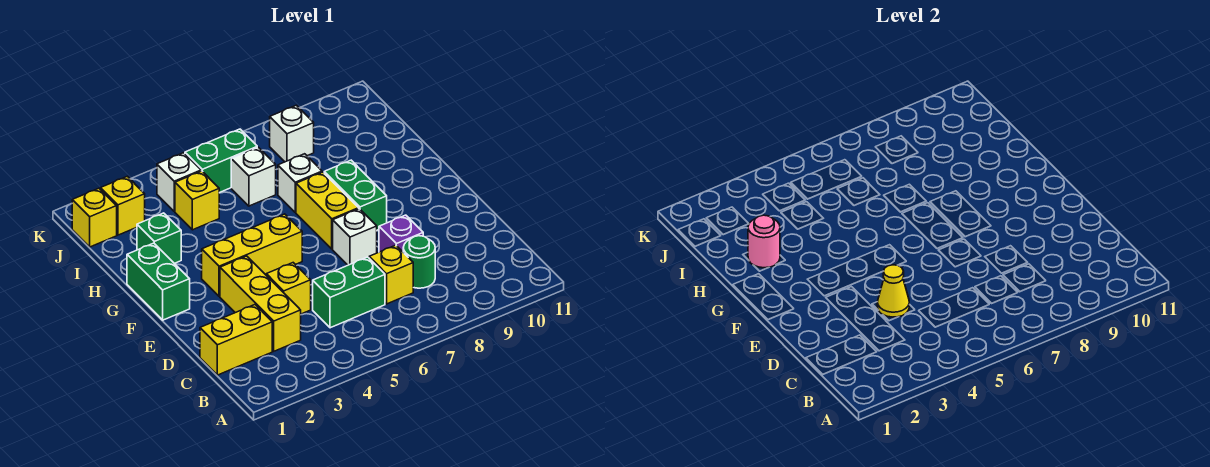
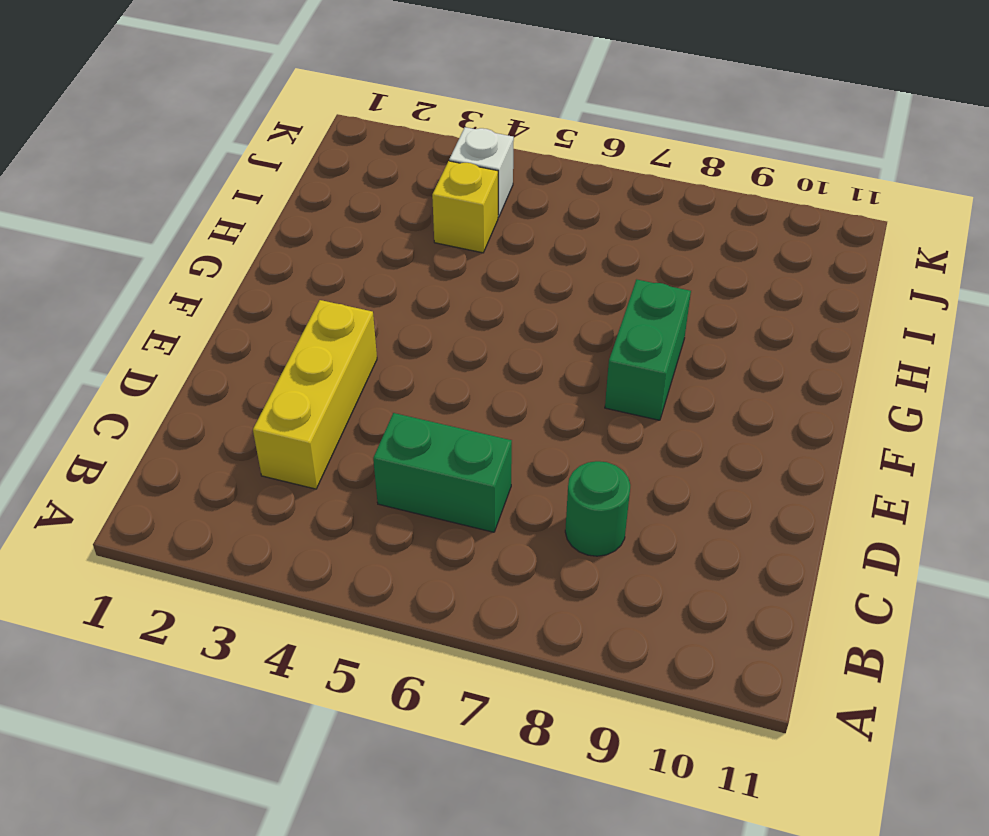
none -> yellow 1x2 brick [200,305,272,375]
none -> yellow 1x1 brick [369,245,413,304]
none -> yellow 1x1 brick [266,263,311,314]

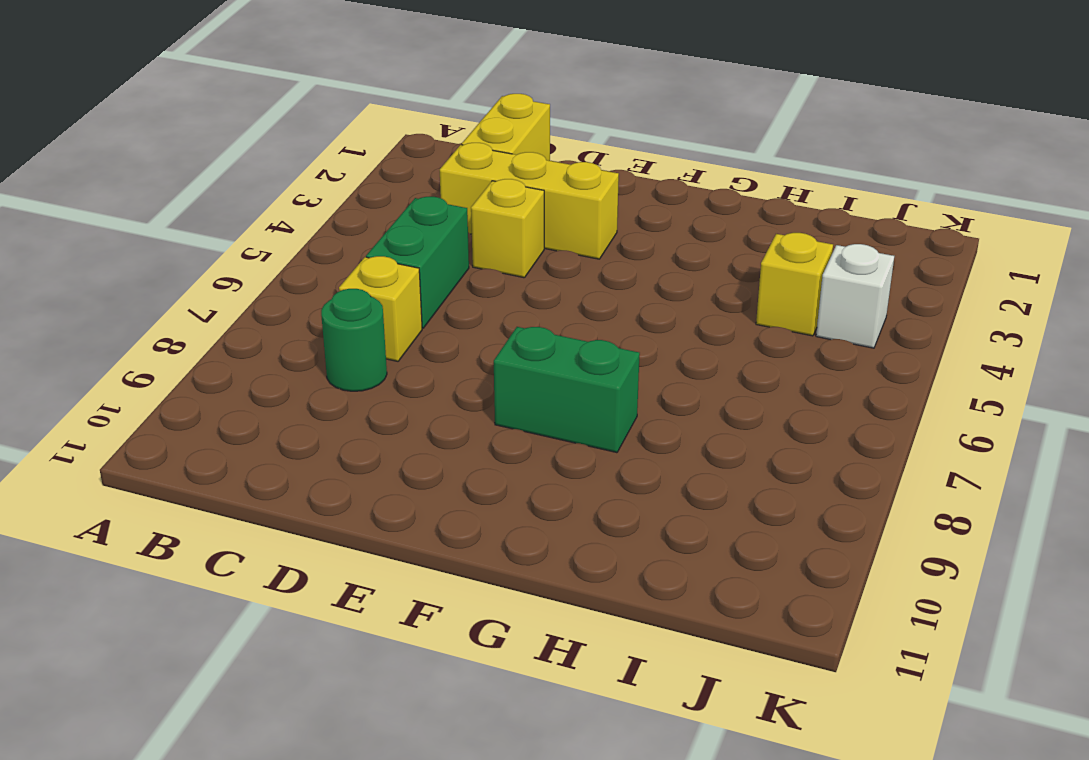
none -> purple 1x1 brick [379,215,423,252]
none -> white 1x1 brick [333,209,377,265]
none -> green 1x2 brick [127,243,190,320]

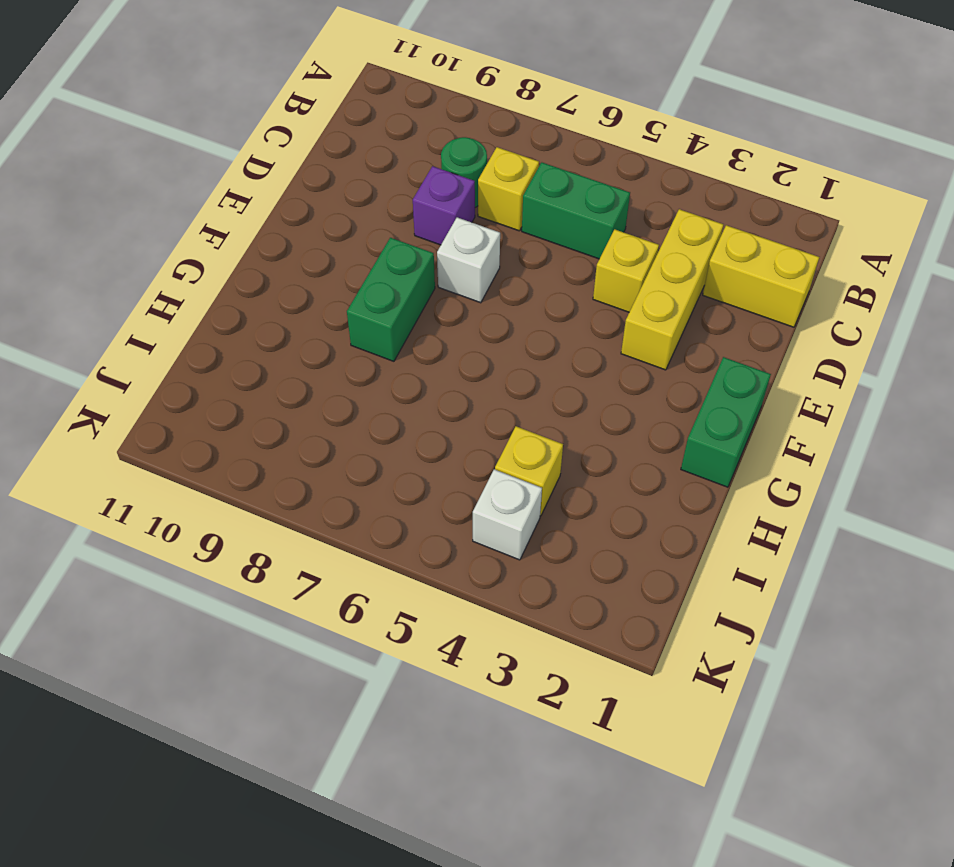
none -> yellow 1x3 brick [202,214,302,296]
none -> yellow 1x2 brick [296,172,359,249]
none -> green 1x1 brick [137,213,181,263]

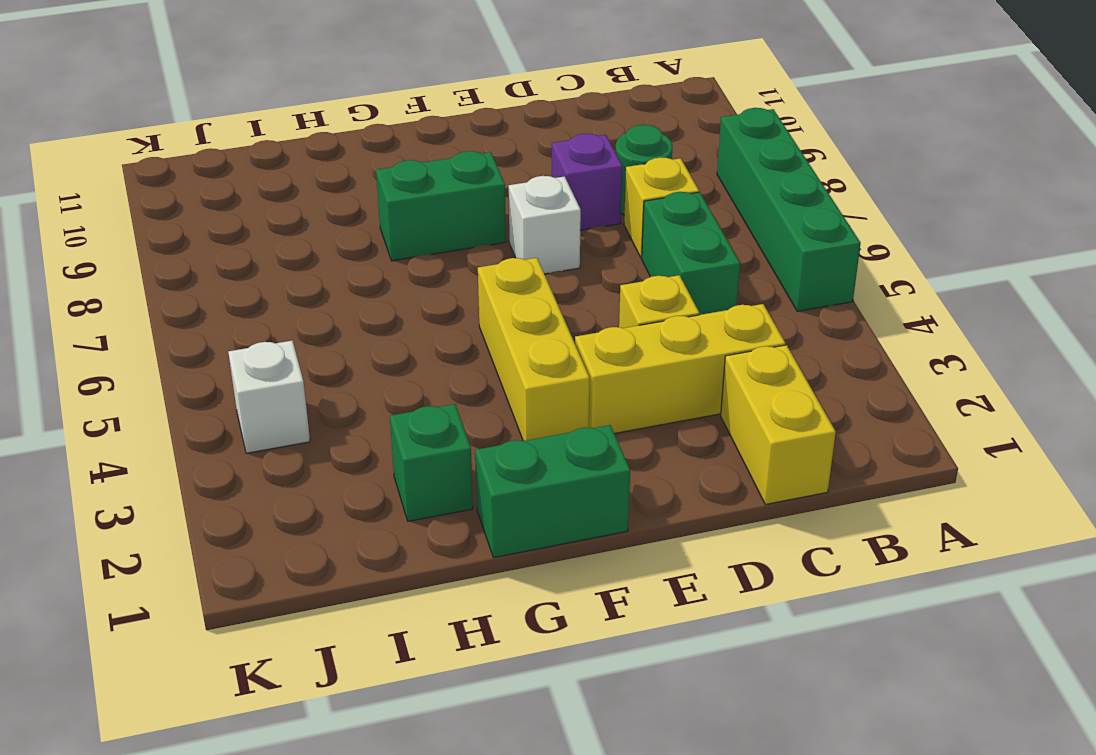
green 1x4 brick [717,108,861,311] -> none
none -> yellow 1x2 brick [296,172,359,249]
none -> white 1x1 brick [278,154,322,212]
none -> yellow 1x1 brick [175,171,219,230]

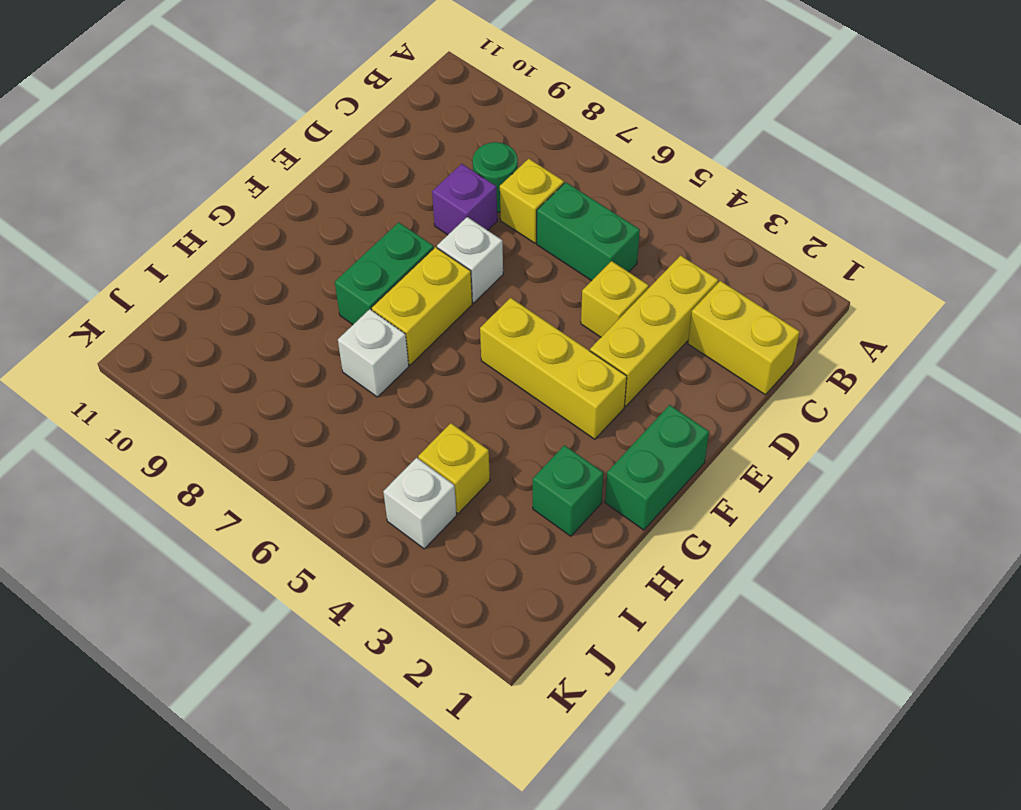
none -> white 1x1 brick [231,147,276,206]
none -> yellow 1x1 brick [72,188,117,247]
none -> yellow 1x1 brick [101,176,145,235]

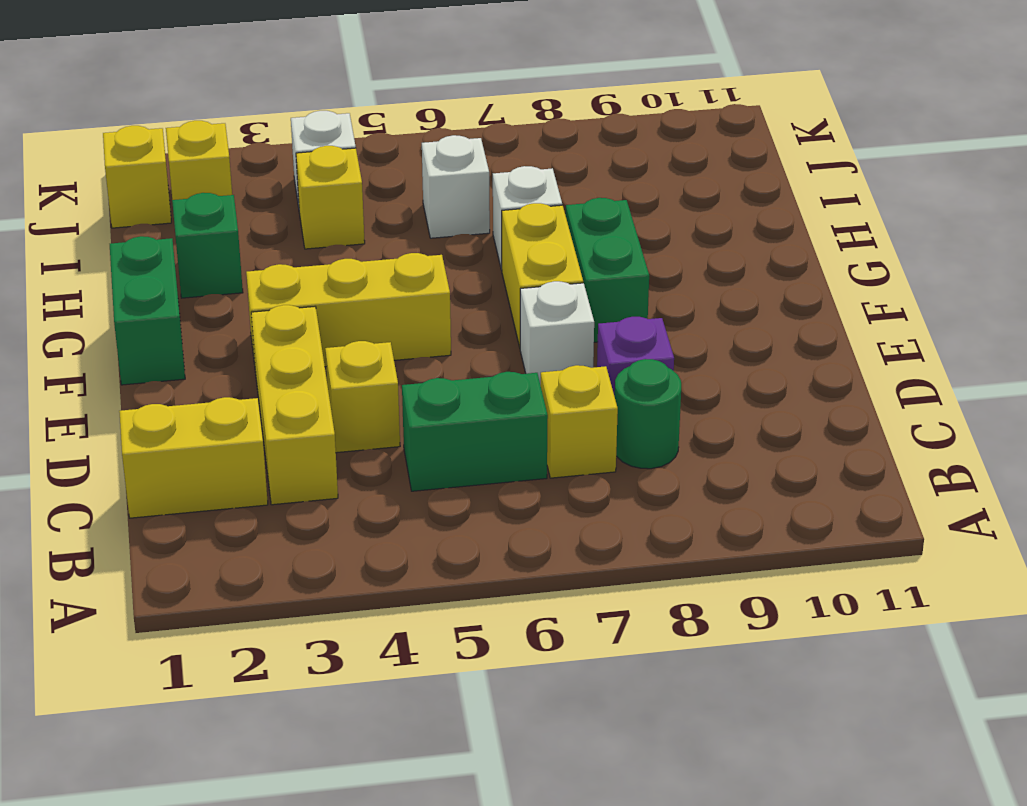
none -> green 1x2 brick [185,129,257,193]
none -> white 1x1 brick [269,105,314,162]
none -> yellow 1x1 cone [877,265,909,317]

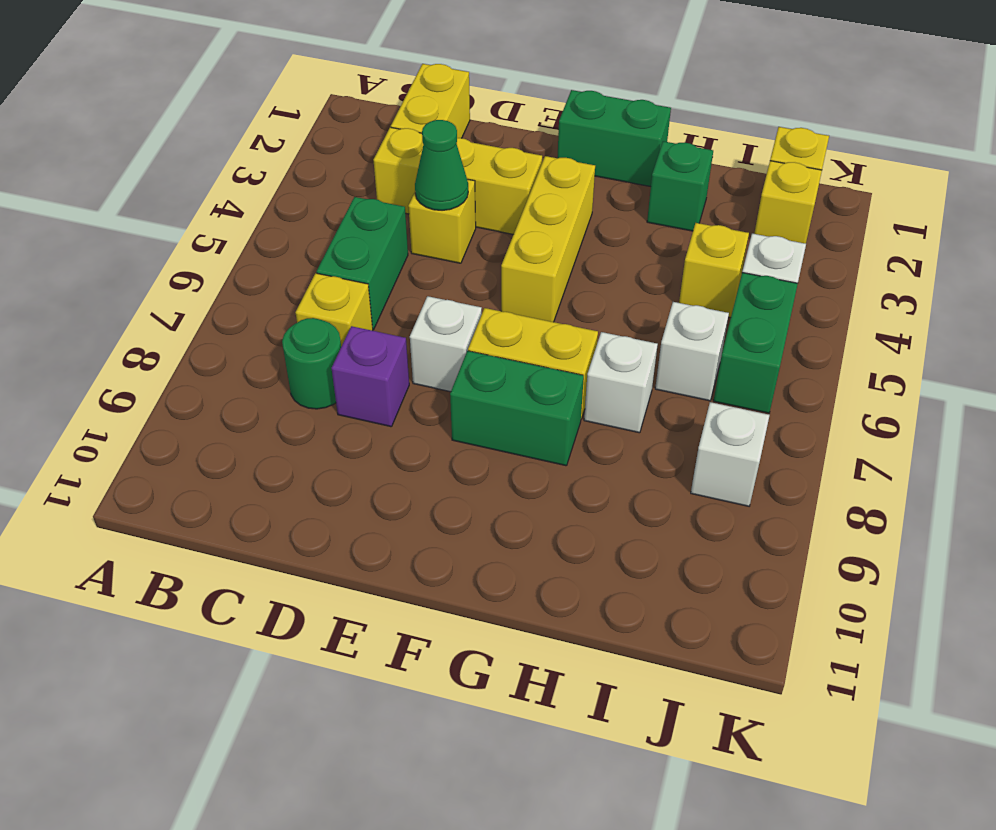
green 1x1 cone [415,120,468,210] -> yellow 1x1 cone [877,265,909,317]
none -> pink 1x1 round brick [748,215,780,268]

